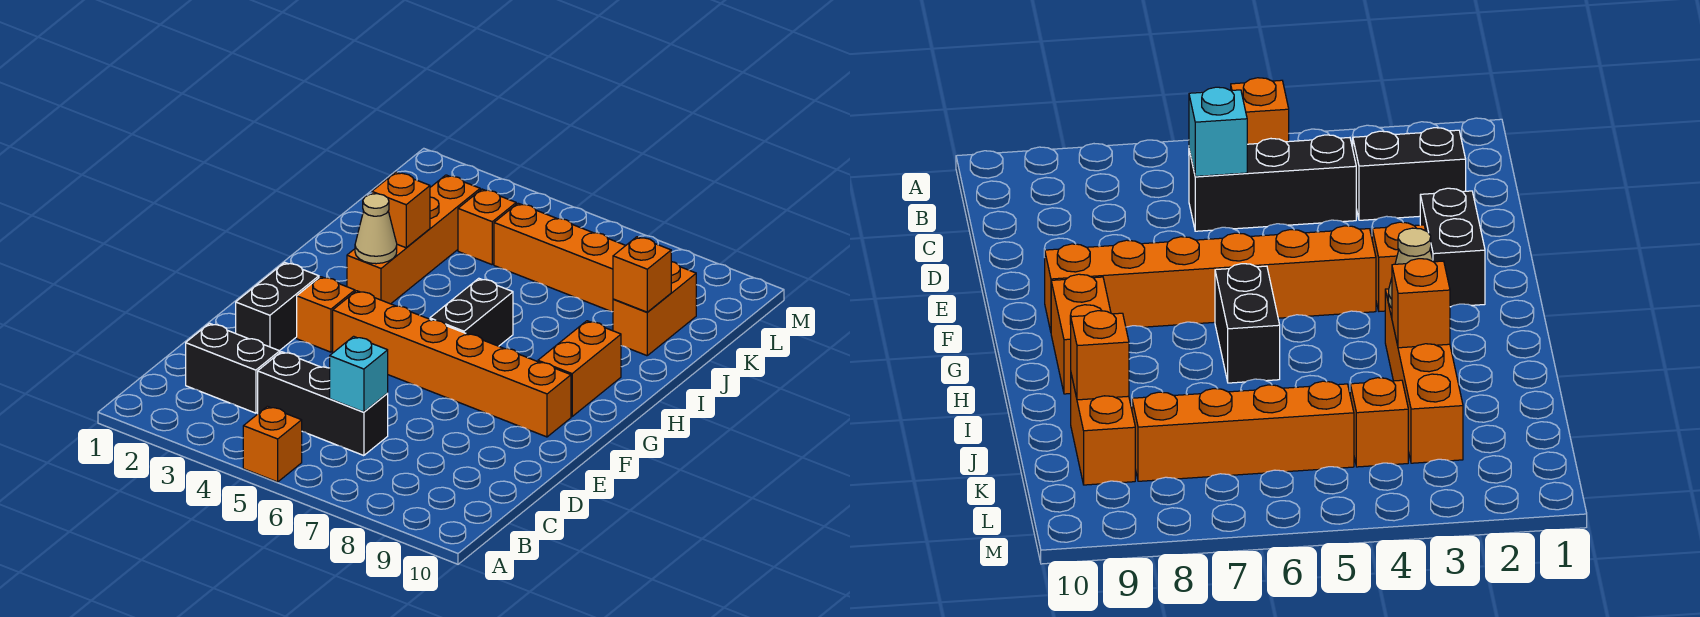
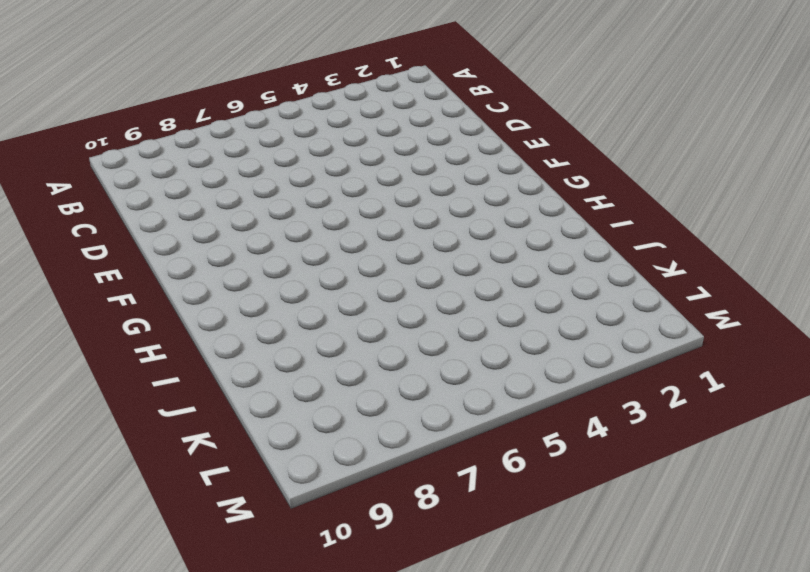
none -> orange 1x1 brick [243,406,302,482]
none -> black 1x2 brick [186,323,280,413]
none -> black 1x3 brick [258,352,388,456]

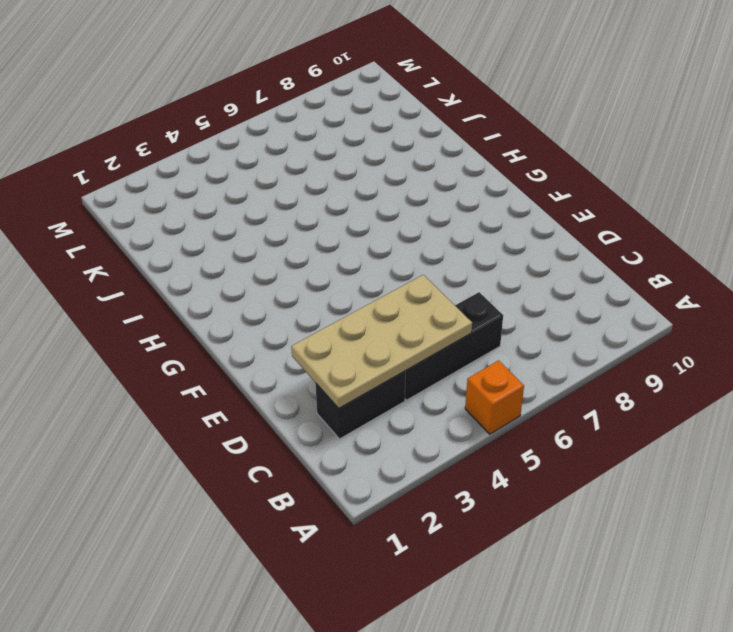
tan 2x4 plate [291,275,472,408] -> none
none -> black 1x2 brick [236,262,319,351]
none -> orange 1x1 brick [297,277,355,352]
none -> orange 1x6 brick [333,291,571,437]

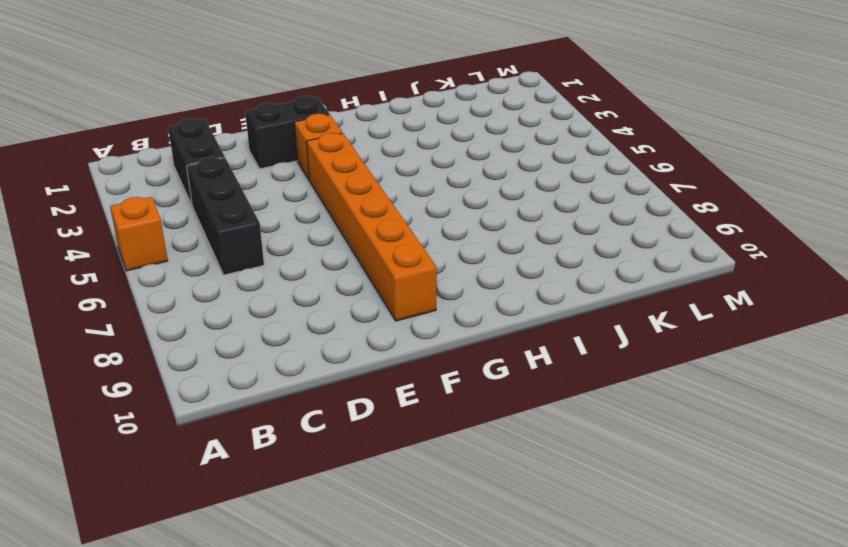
none -> black 1x2 brick [430,278,513,346]
none -> orange 1x2 brick [538,321,621,417]
none -> orange 1x4 brick [347,175,480,304]

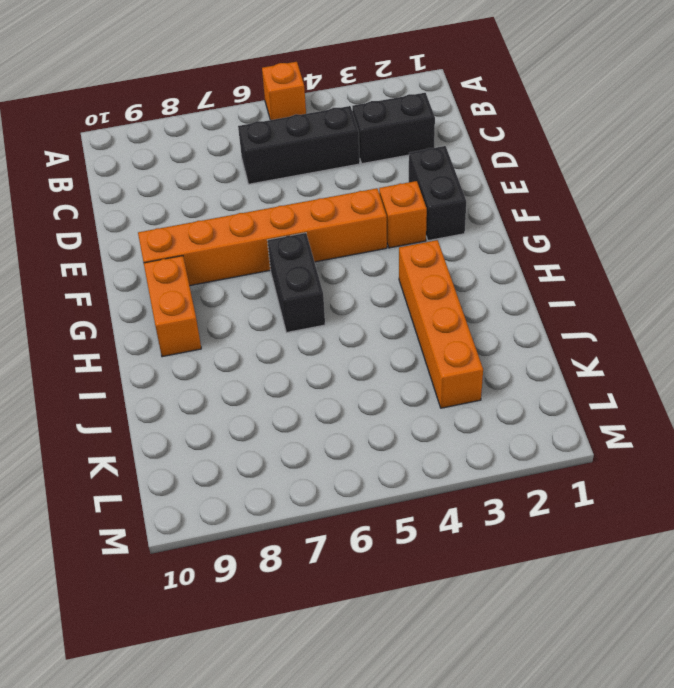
none -> orange 1x2 brick [613,262,696,356]
none -> orange 1x1 brick [458,189,516,265]
none -> orange 1x4 brick [494,203,626,312]

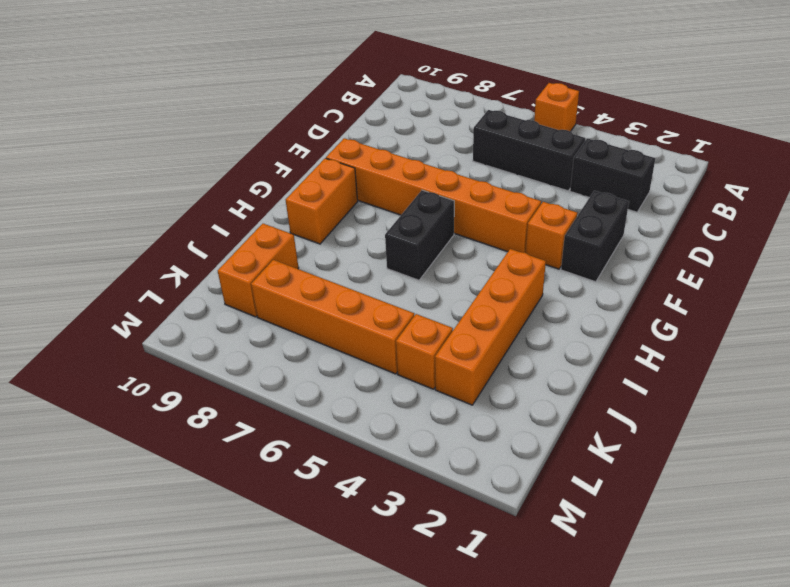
none -> cyan 1x1 brick [330,336,388,412]
none -> tan 1x1 cone [355,194,397,264]
none -> orange 1x1 brick [372,172,430,248]

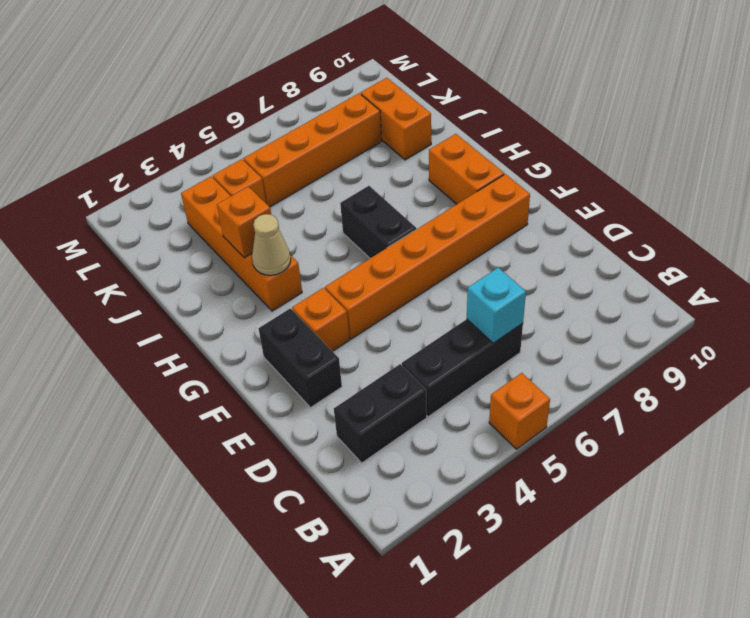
none -> orange 1x1 brick [613,237,671,312]

